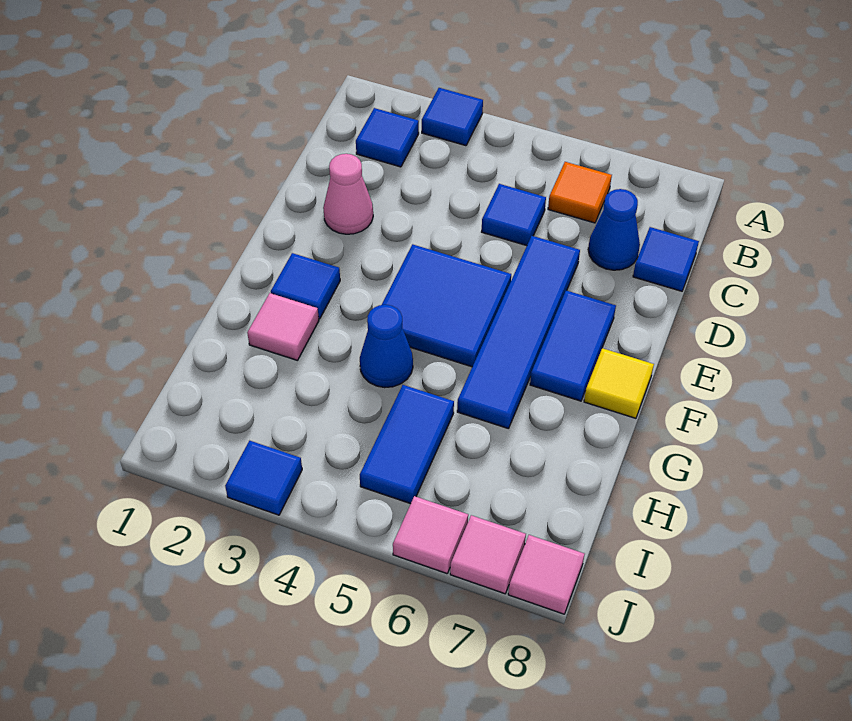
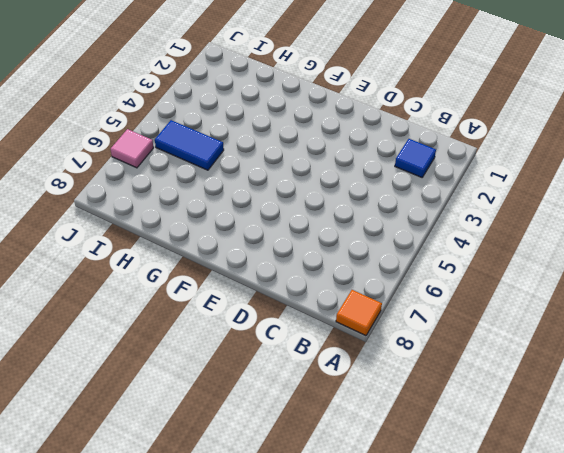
orange 1x1 tile [336,290,382,336] -> orange 1x1 tile moved to [548,162,612,223]
none -> blue 1x1 tile [422,88,483,146]
none -> blue 1x1 tile [482,184,546,246]
none -> blue 1x1 cone [588,189,640,270]

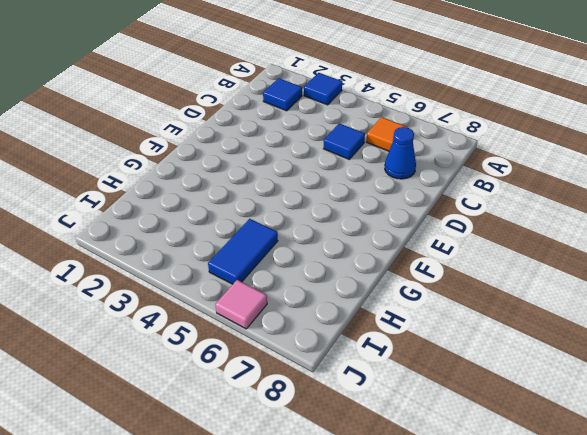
none -> blue 1x1 tile [633,227,699,291]
none -> pink 1x1 cone [323,154,373,234]
none -> blue 1x4 tile [457,236,580,429]

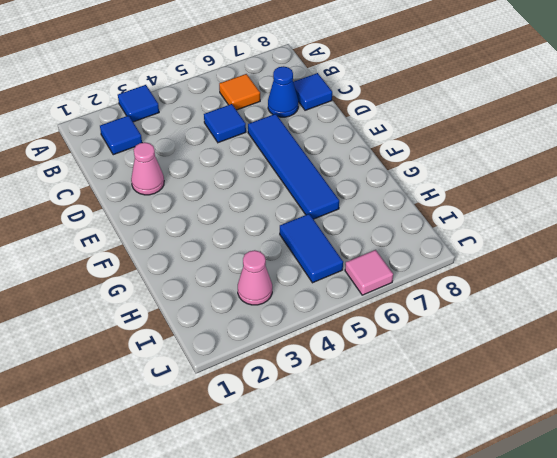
pink 1x1 cone [238,250,272,305] -> none
none -> blue 2x2 tile [382,244,511,367]
none -> blue 1x2 tile [530,291,616,401]
none -> blue 1x1 tile [271,253,340,319]

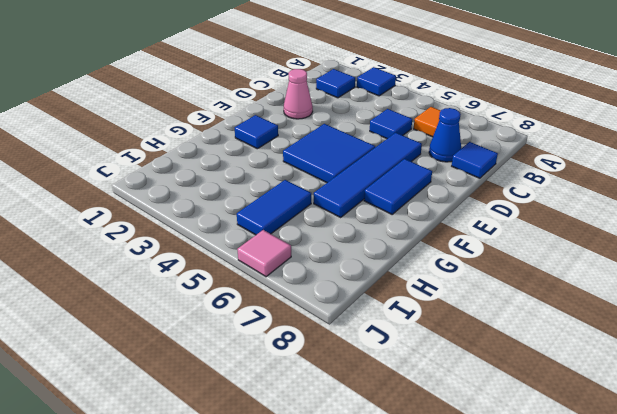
none -> yellow 1x1 tile [584,348,654,418]
none -> pink 1x1 tile [247,293,319,361]
none -> blue 1x1 cone [360,305,413,388]

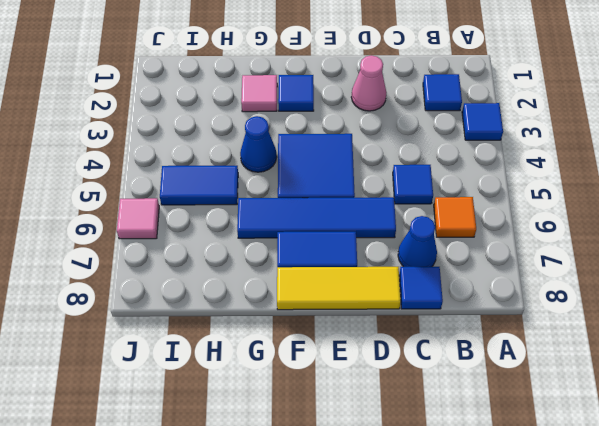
yellow 1x3 tile [277,267,401,310] -> yellow 1x1 tile [584,348,654,418]
none -> blue 1x1 tile [225,441,302,515]
none -> pink 1x1 tile [450,515,526,594]
none -> pink 1x1 tile [508,535,584,614]

